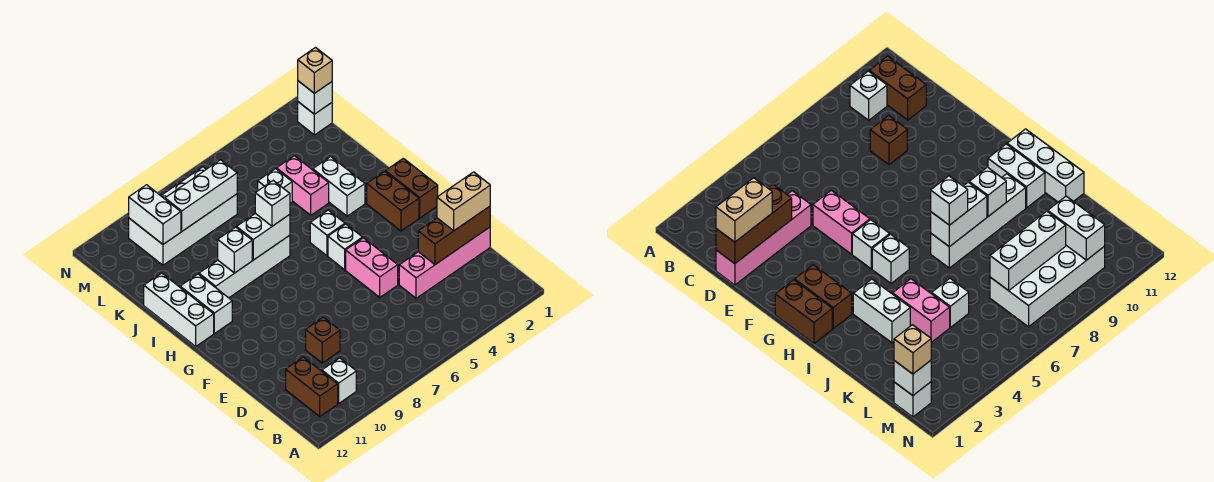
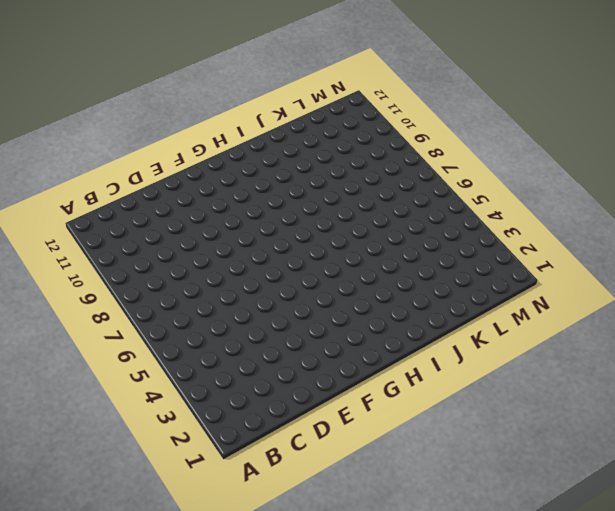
none -> white 1x1 brick [322,358,356,404]
none -> brown 1x2 brick [286,357,338,416]
none -> pink 1x4 brick [399,227,490,298]

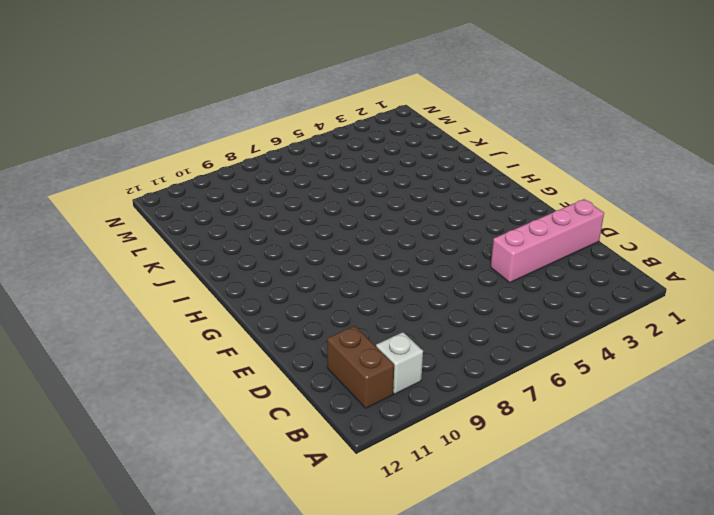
none -> brown 1x1 brick [306,317,340,363]
none -> pink 1x2 brick [346,238,398,297]
none -> brown 1x2 brick [386,158,438,218]

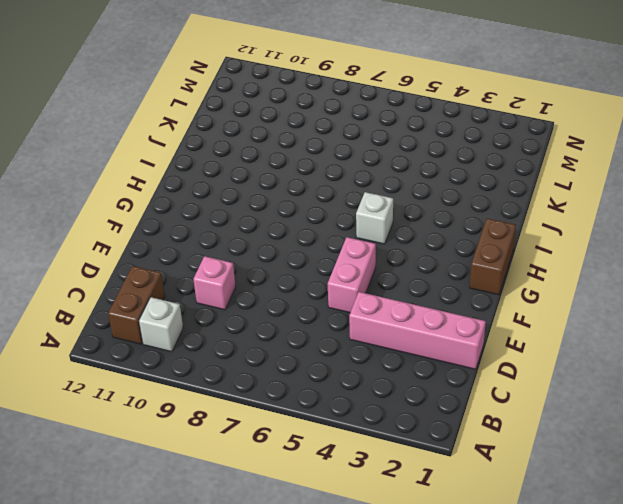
pink 1x1 brick [193,256,236,310] -> brown 1x1 brick [306,317,340,363]
none -> brown 1x2 brick [367,171,419,231]
none -> white 1x1 brick [328,224,363,270]
none -> white 1x2 brick [180,274,232,334]

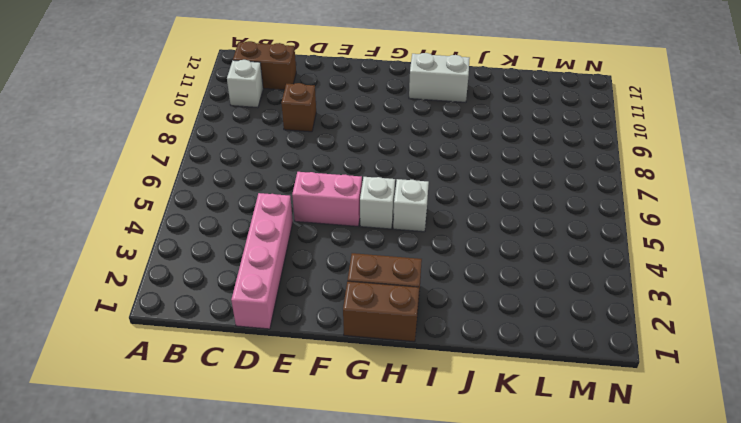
none -> white 1x3 brick [144,273,214,346]
none -> white 1x2 brick [313,157,365,216]
none -> white 1x4 brick [199,235,290,298]

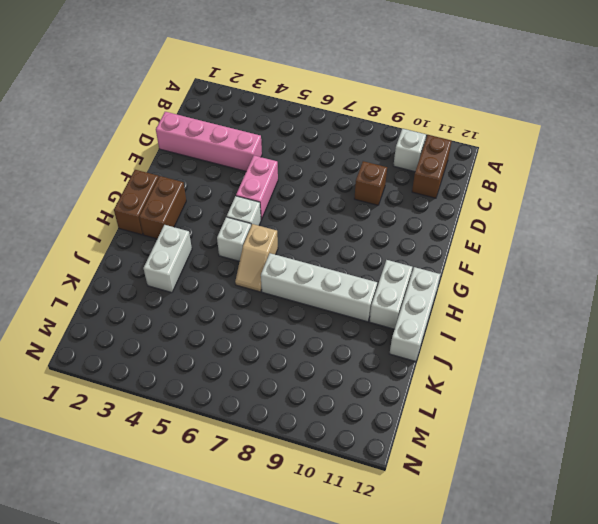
tan 1x2 slope [235,224,278,292] -> none
none -> pink 1x2 brick [276,156,329,215]
none -> white 1x1 brick [258,169,292,204]
none -> white 2x4 brick [129,167,237,265]

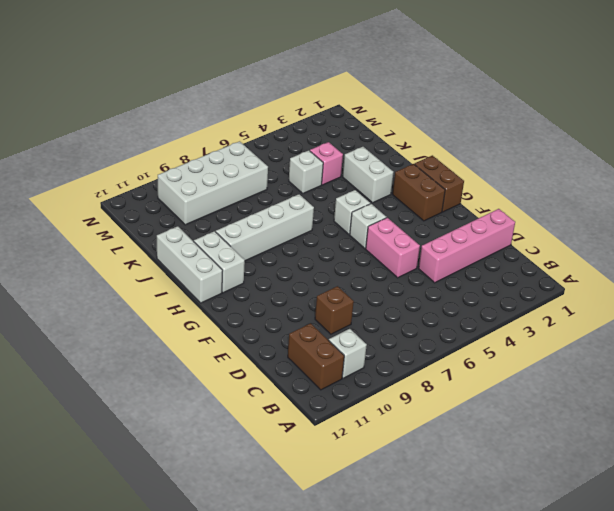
pink 1x1 brick [310,142,343,185] -> pink 1x2 brick [276,156,329,215]
none -> white 1x1 brick [298,102,332,135]
none -> brown 1x3 brick [418,206,490,264]
none -> white 1x2 brick [236,213,290,260]

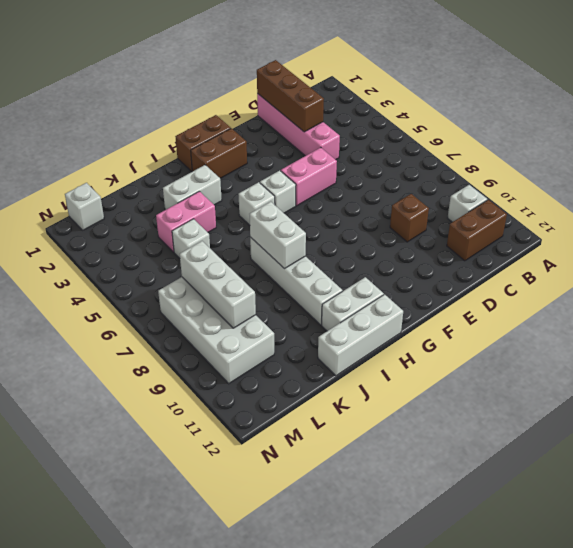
none -> white 1x1 brick [218,227,252,273]
none -> white 1x2 brick [129,185,181,244]
none -> white 1x1 brick [298,81,332,114]

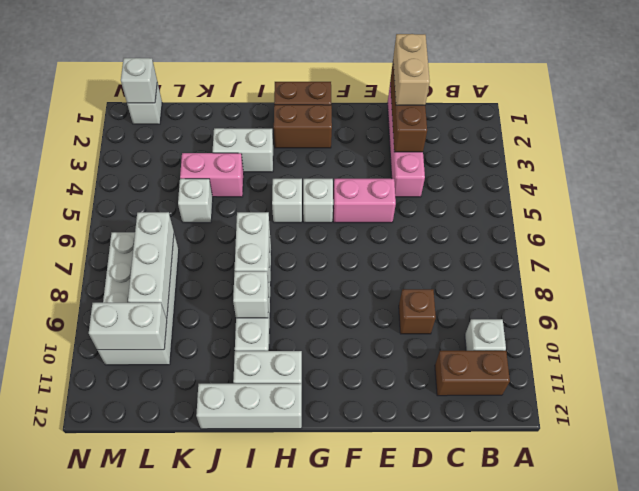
none -> white 1x1 brick [255,181,290,226]
none -> tan 1x1 brick [298,48,332,93]

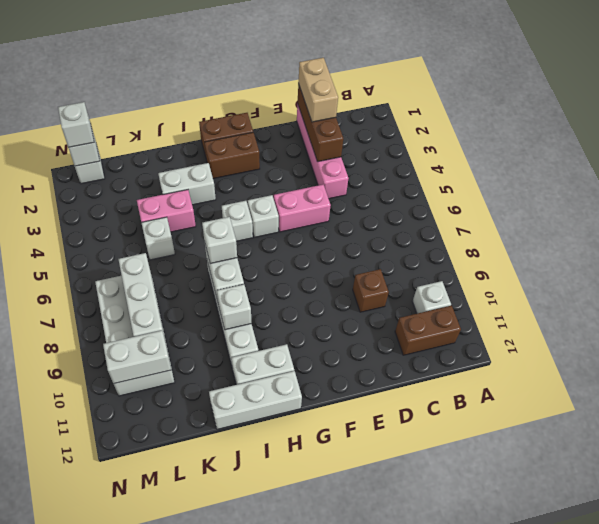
white 1x1 brick [58,102,94,148] -> tan 1x1 brick [298,48,332,93]

